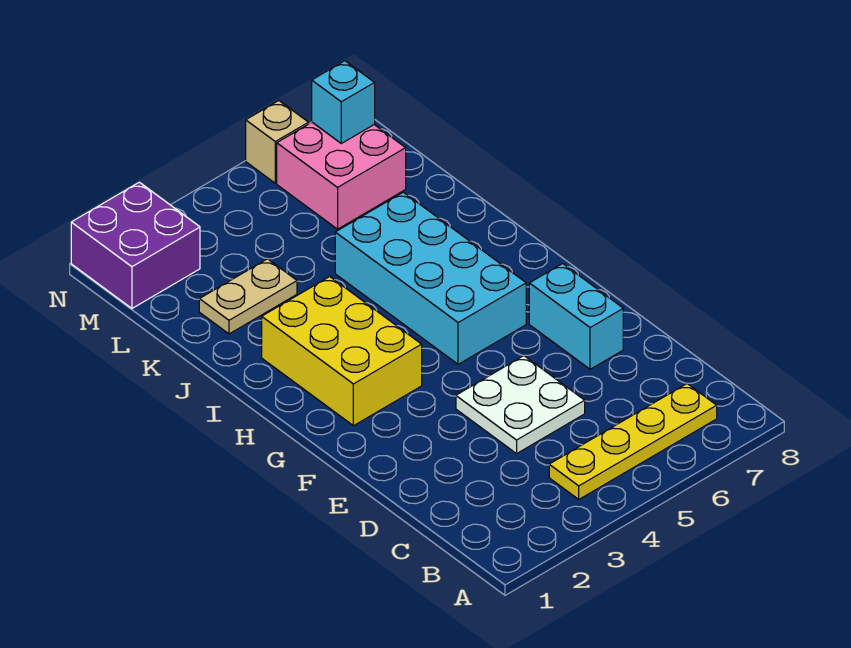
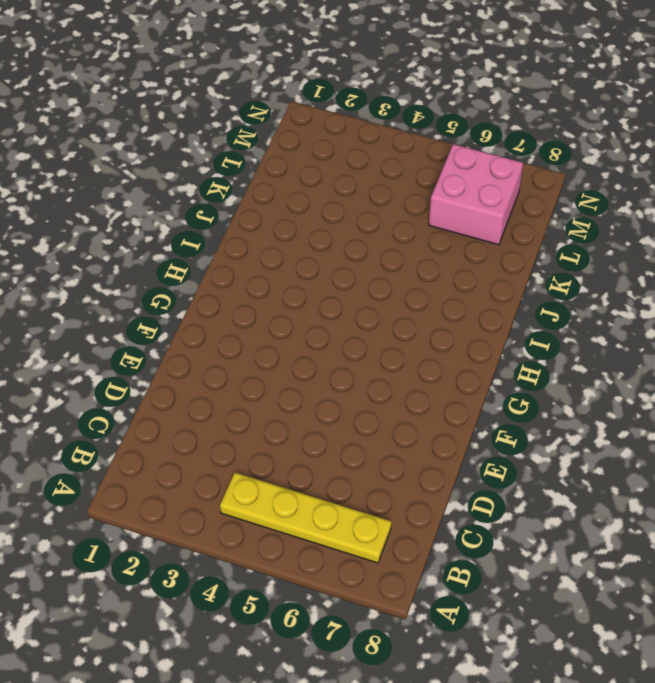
none -> white 2x2 plate [456,356,585,454]
none -> cyan 1x2 brick [529,264,623,369]

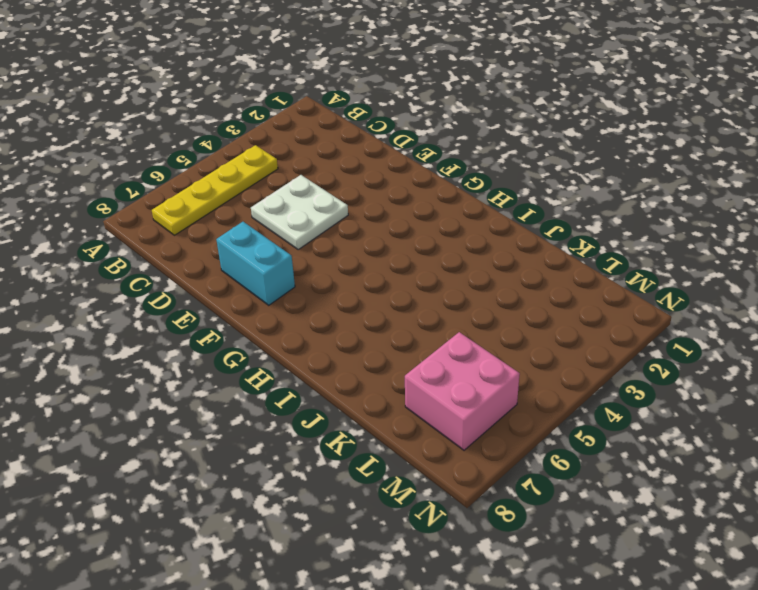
none -> yellow 2x3 brick [262,277,422,426]
none -> cyan 2x4 brick [335,192,526,364]

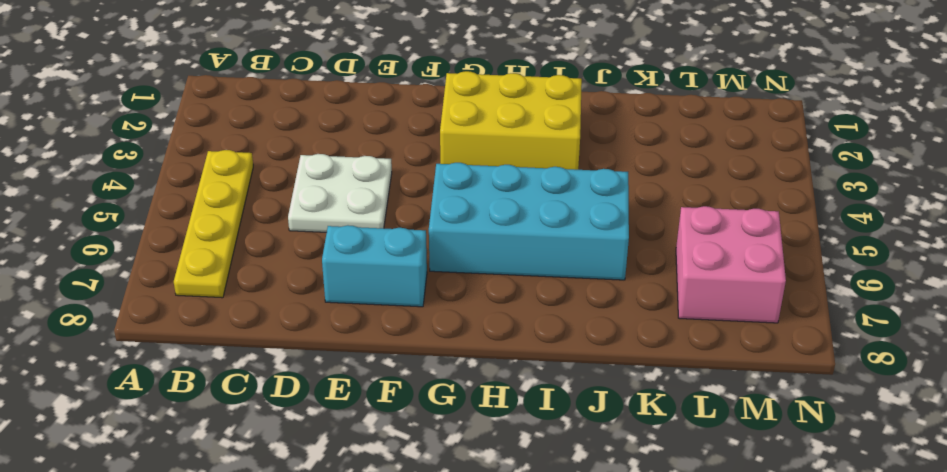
none -> tan 1x2 plate [199,259,297,334]
none -> purple 2x2 brick [71,182,200,308]

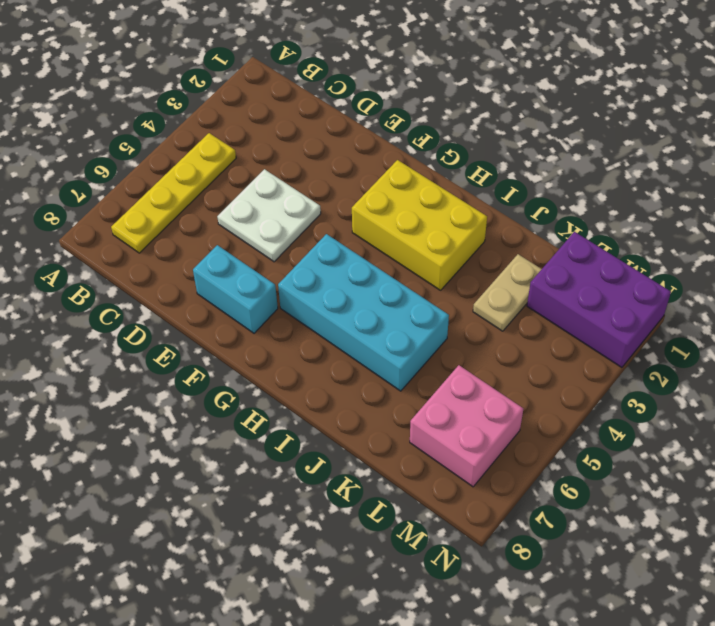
purple 2x3 brick [527,232,671,367] -> purple 2x2 brick [71,182,200,308]
none -> tan 1x1 brick [246,101,309,183]
none -> cyan 1x1 brick [312,61,375,143]

